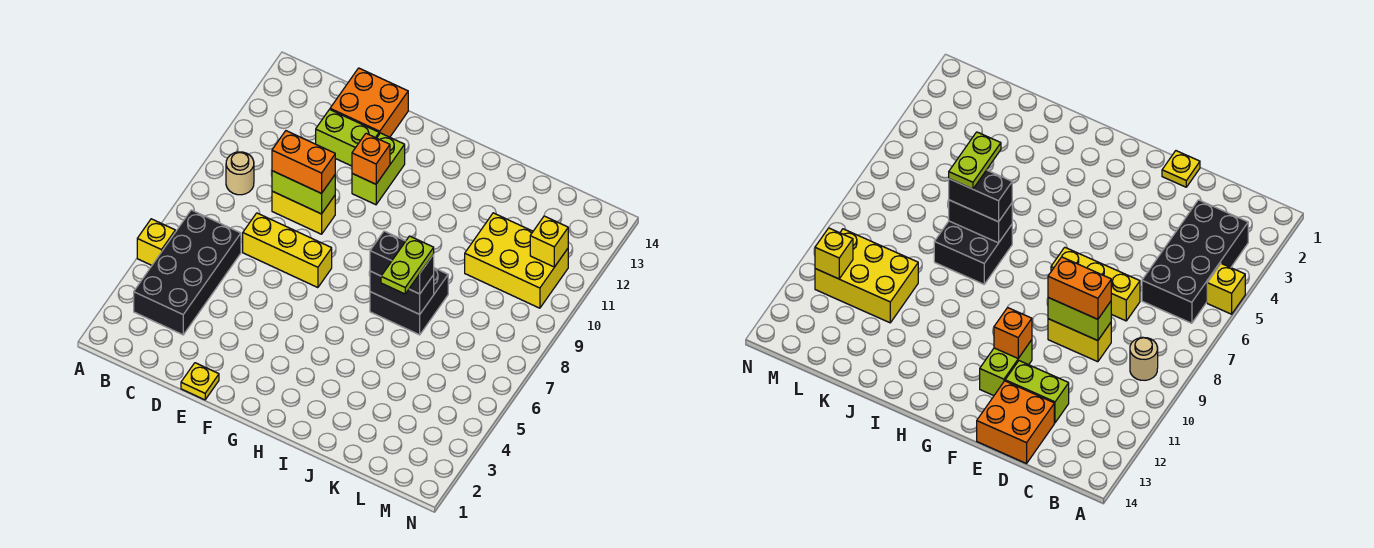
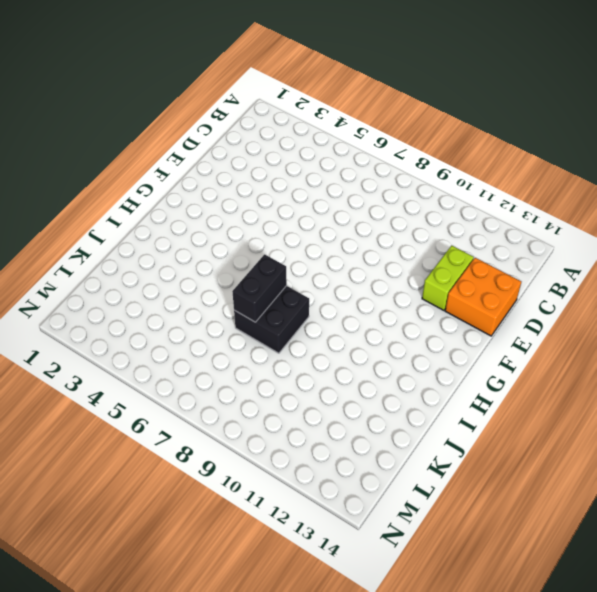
none -> yellow 1x1 brick [137,219,175,265]
none -> black 2x4 brick [134,210,241,335]
none -> tan 1x1 round brick [226,152,254,195]

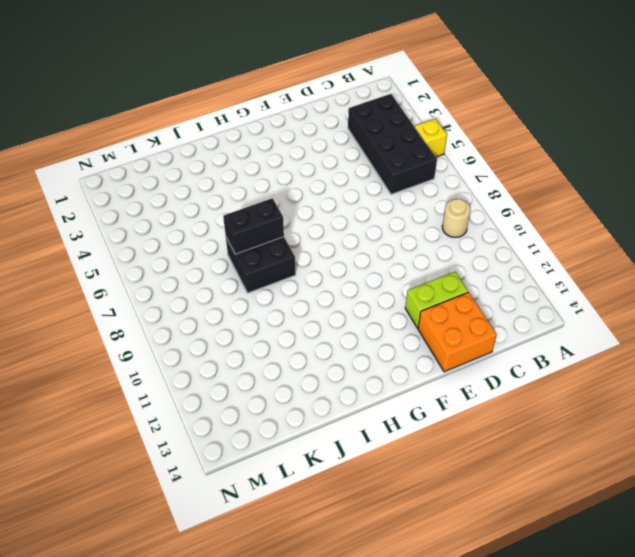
none -> yellow 1x3 brick [243,213,332,288]
none -> yellow 1x2 brick [272,191,335,234]
none -> yellow 1x1 plate [181,363,219,400]

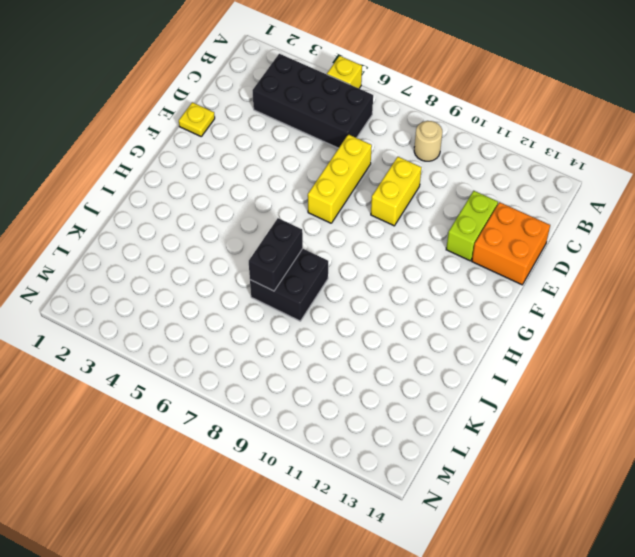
none -> lime 1x2 brick [352,133,405,205]
none -> yellow 2x3 brick [465,213,568,308]
none -> lime 1x2 brick [272,171,335,214]

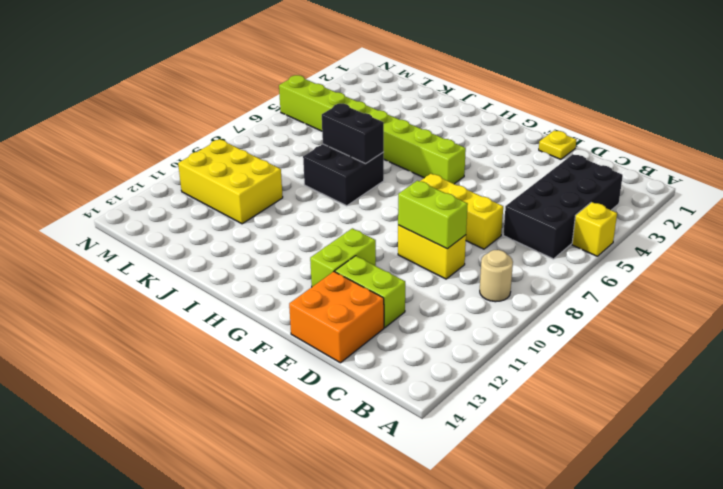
lime 1x8 brick [279,75,466,184] -> none
none -> orange 1x1 brick [352,133,390,184]
none -> yellow 1x1 brick [530,216,568,267]
none -> orange 1x2 brick [272,131,335,193]

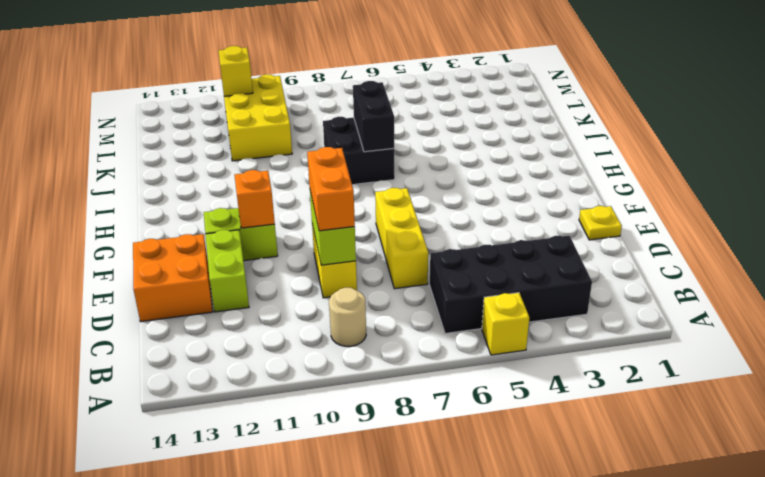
none -> black 1x2 brick [370,231,434,294]
none -> lime 1x2 plate [381,236,434,294]

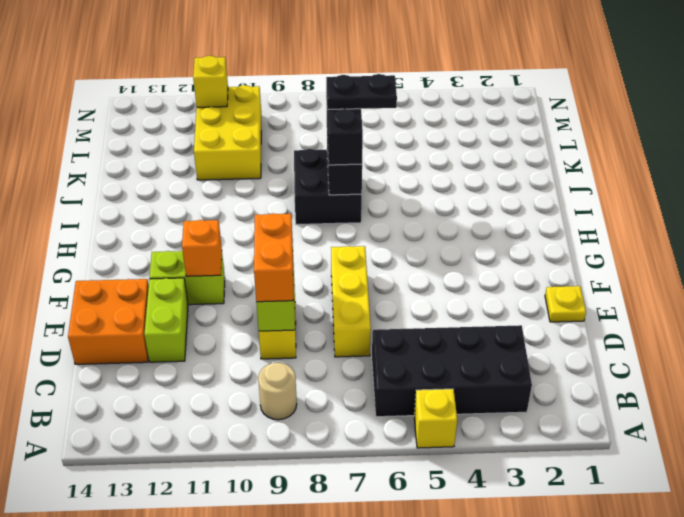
black 1x2 plate [326,74,397,109] -> lime 1x2 plate [381,236,434,294]

